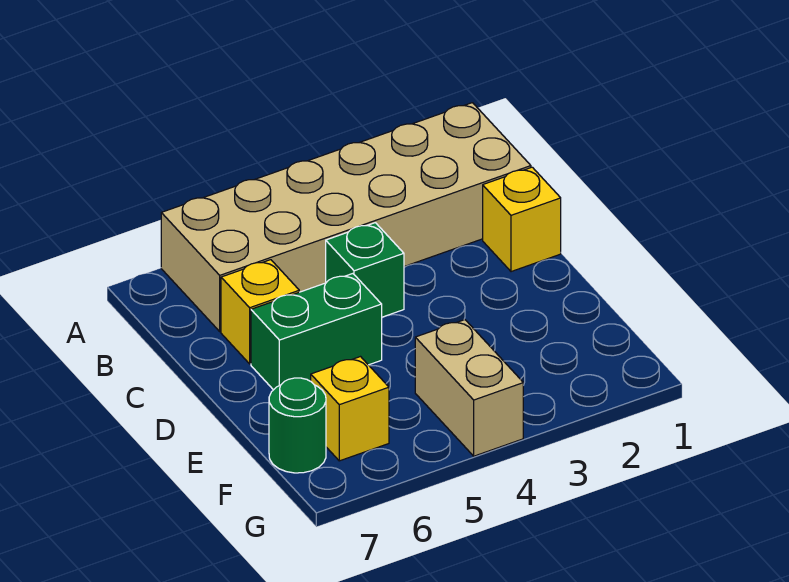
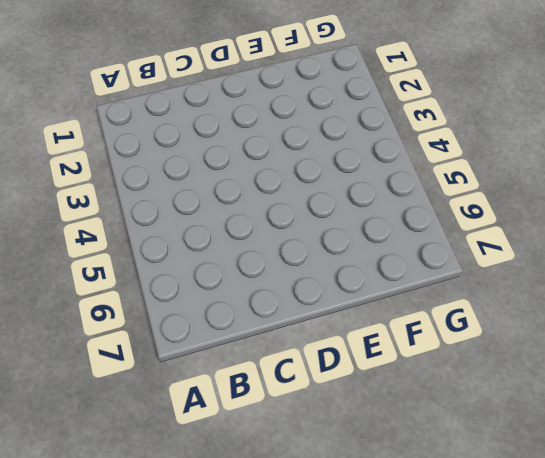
none -> tan 2x6 brick [161,103,531,331]
none -> yellow 1x1 brick [483,167,561,272]

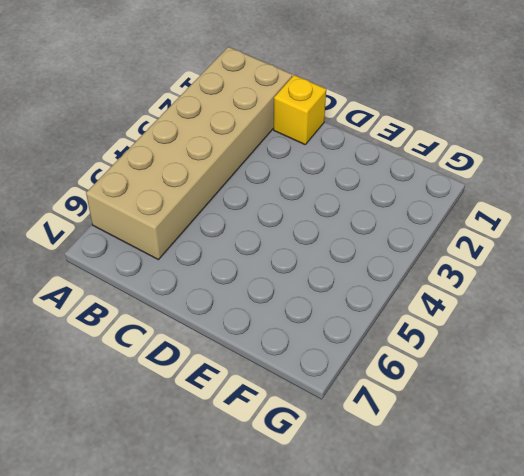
none -> green 1x1 brick [326,223,404,317]
none -> yellow 1x1 brick [221,260,299,364]

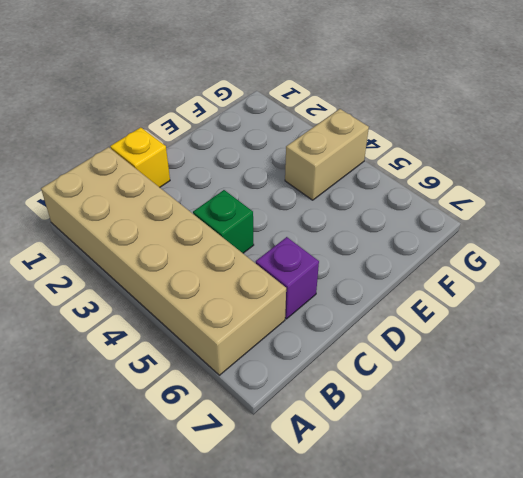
purple 1x1 brick [256,237,319,319] -> yellow 1x1 brick [221,260,299,364]
none -> green 1x2 brick [251,274,382,390]
none -> yellow 1x1 brick [311,357,389,461]

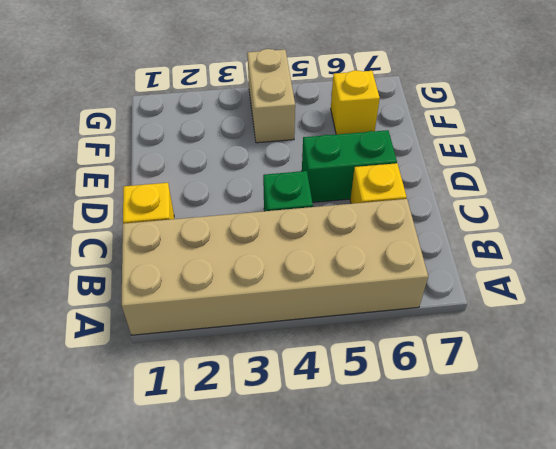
none -> green 1x1 round brick [269,378,326,473]

